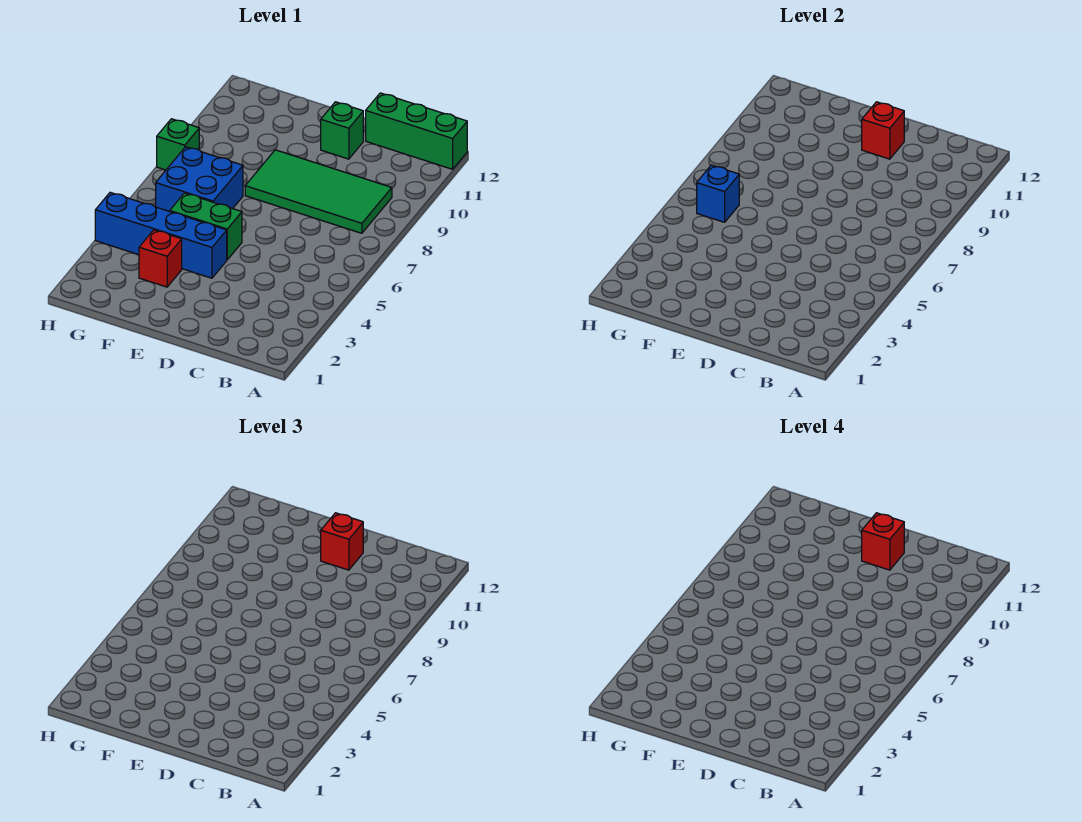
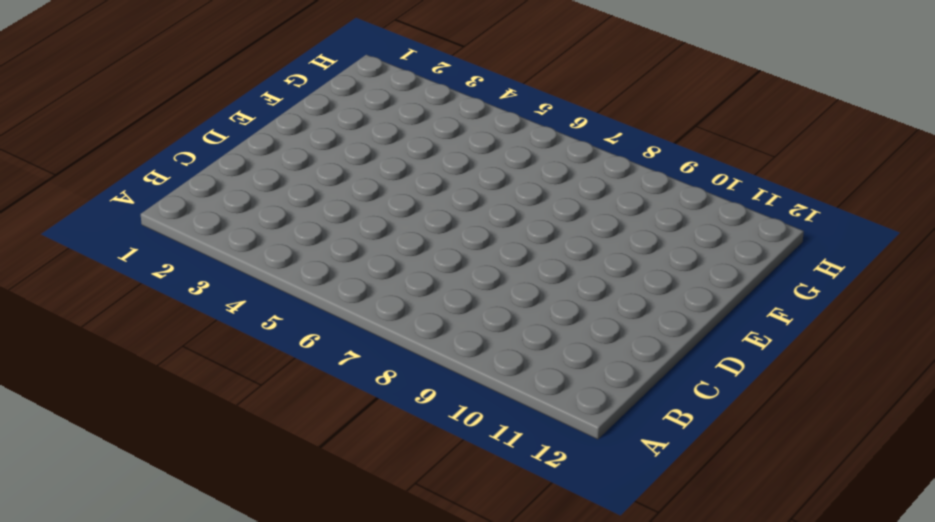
none -> green 1x3 brick [365,93,467,169]
none -> green 2x4 tile [245,150,392,233]
none -> green 1x1 brick [321,102,363,159]

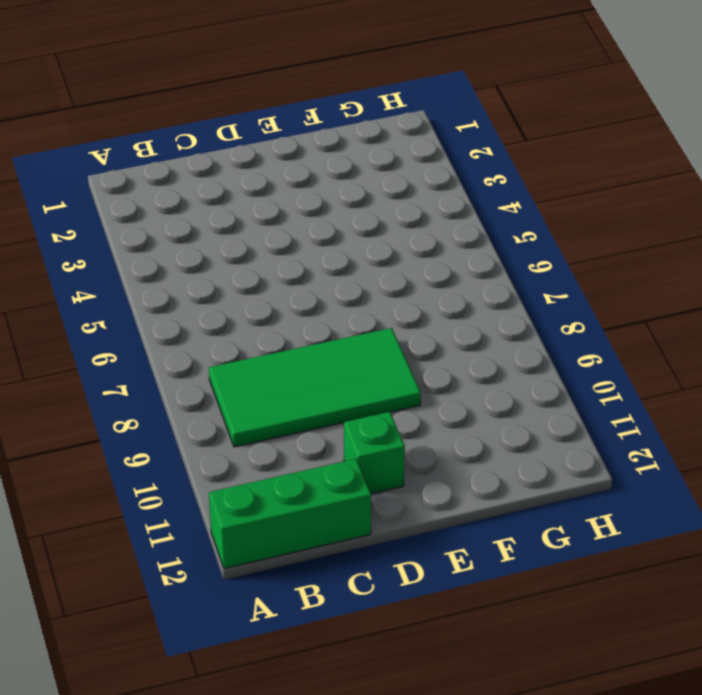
none -> blue 1x4 brick [95,192,227,278]
none -> green 1x2 brick [170,193,242,260]
none -> red 1x1 brick [139,230,182,287]

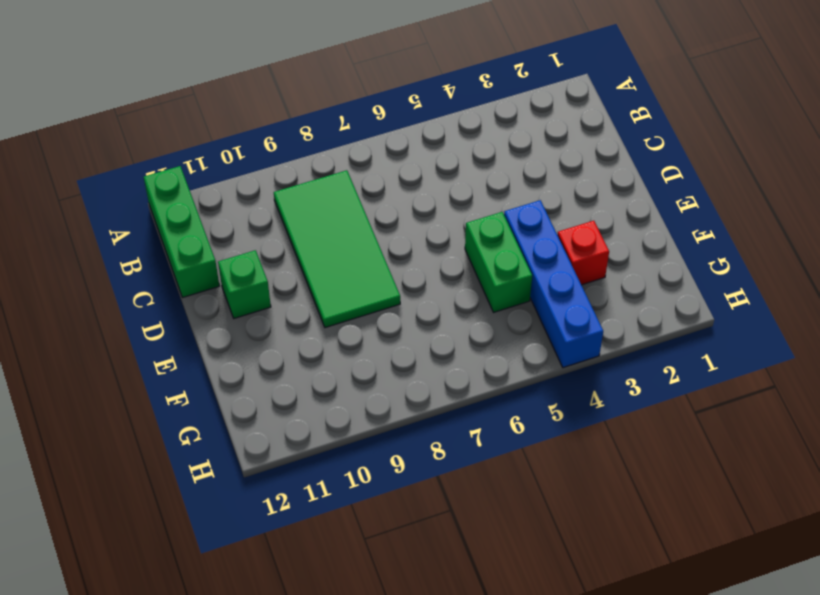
none -> blue 2x2 brick [156,147,243,211]
none -> green 1x1 brick [157,119,199,170]
none -> red 1x1 brick [862,102,904,159]

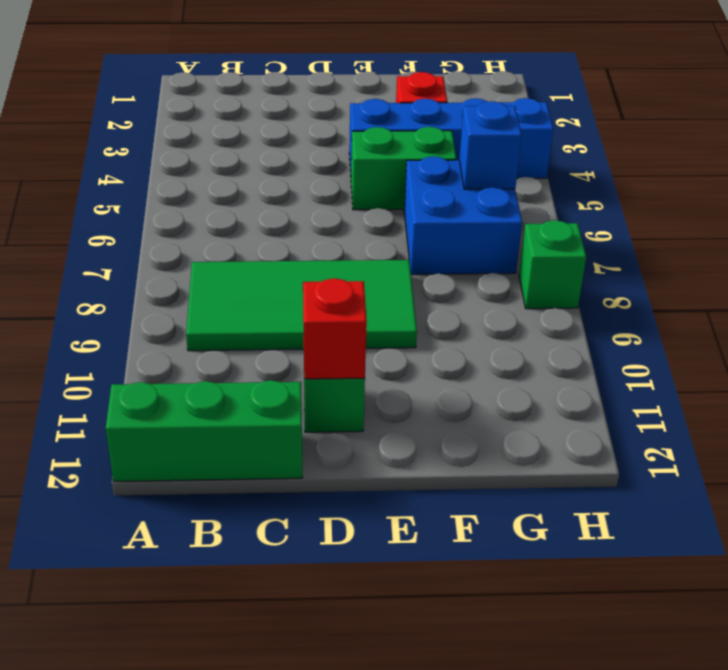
none -> red 1x1 brick [321,513,363,570]
none -> red 1x1 brick [862,513,904,570]

